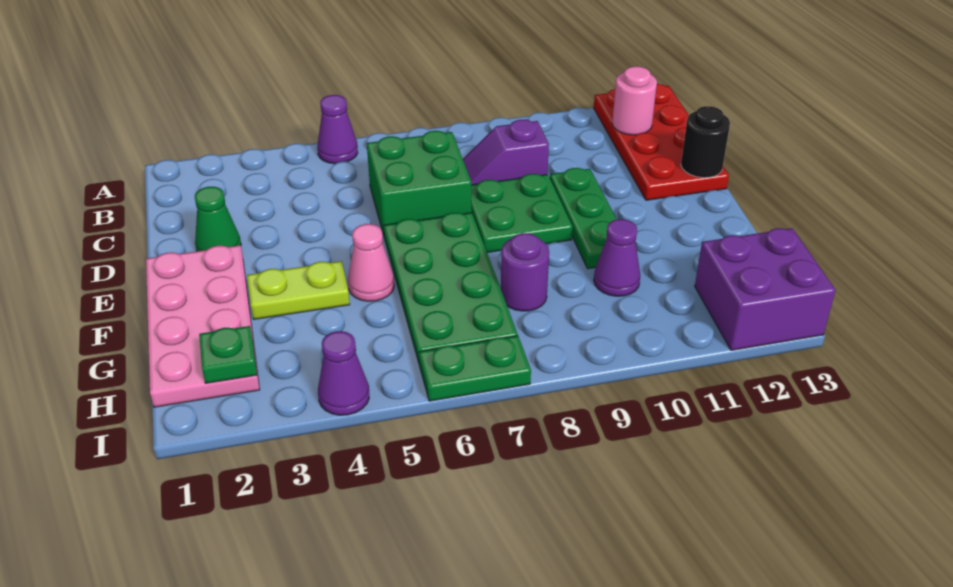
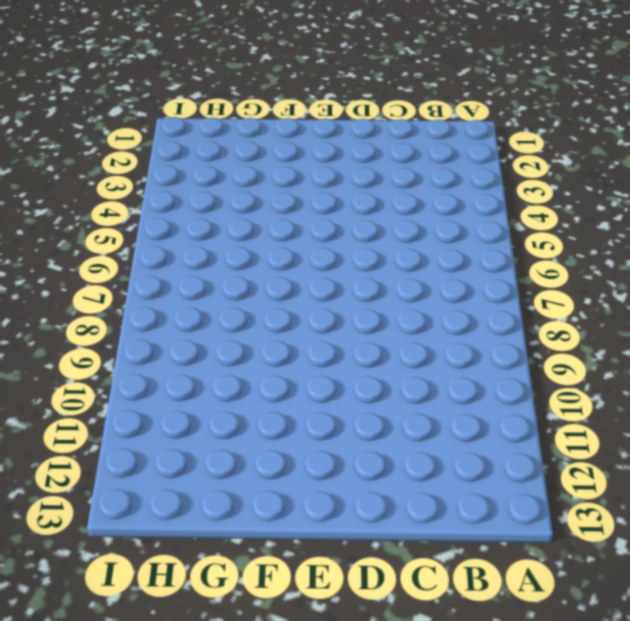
none -> purple 1x1 cone [317,95,358,164]
none -> red 2x4 plate [594,84,729,200]
none -> green 2x2 brick [367,131,472,235]

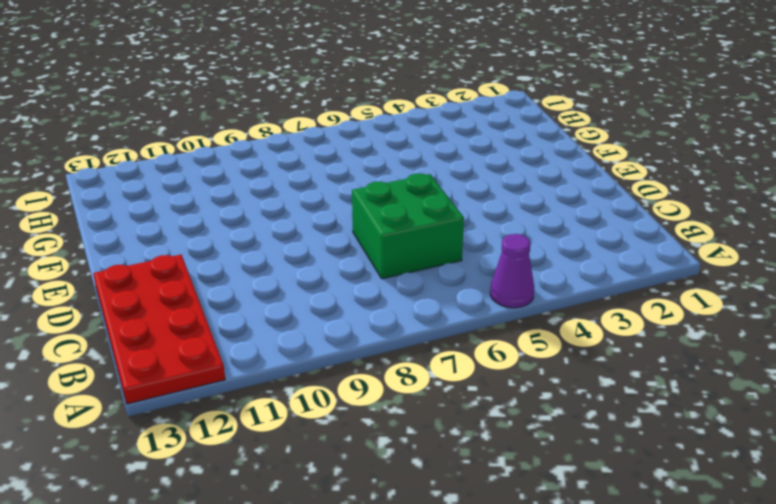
none -> purple 1x2 slope [463,120,549,185]
none -> green 1x1 cone [195,187,241,251]
none -> green 2x2 plate [471,174,573,253]

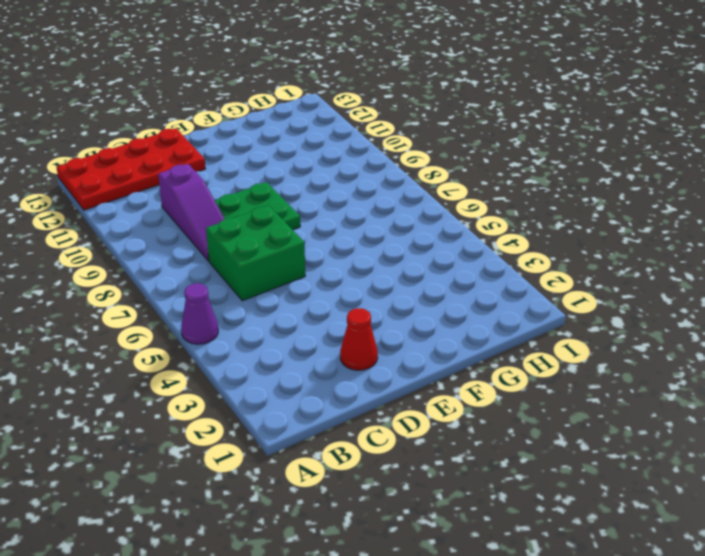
purple 1x3 slope [158,164,224,261] -> purple 1x2 slope [463,120,549,185]
red 1x1 cone [340,308,378,370] -> green 1x1 cone [195,187,241,251]
none -> green 1x3 plate [550,168,617,269]
none -> pink 2x4 plate [146,245,260,407]
none -> green 2x4 plate [384,213,518,363]

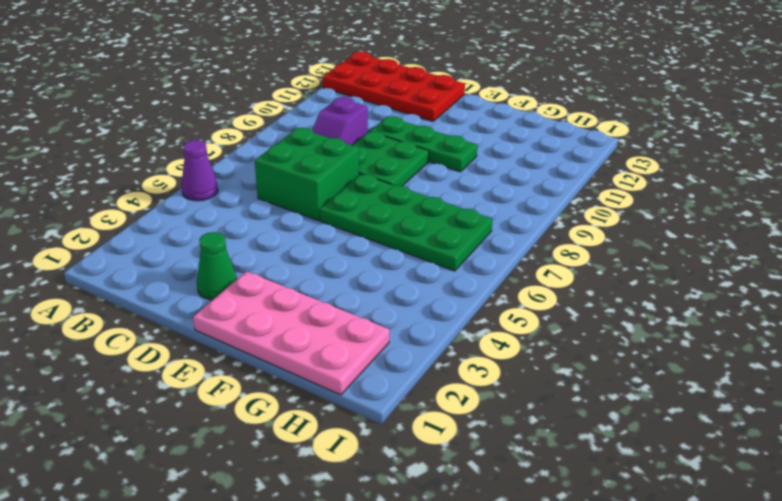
none -> lime 1x2 plate [247,261,350,319]
none -> pink 1x1 cone [348,224,394,301]
none -> purple 1x1 round brick [501,233,549,311]

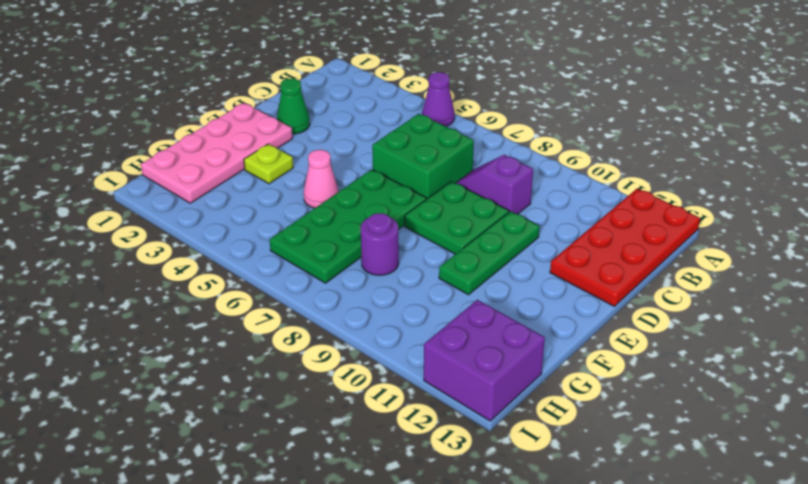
lime 1x1 plate [244,144,293,184] -> lime 1x2 plate [247,261,350,319]
none -> purple 1x1 cone [594,219,640,296]
none -> purple 1x1 cone [318,331,369,415]
none -> green 1x2 plate [419,336,531,401]

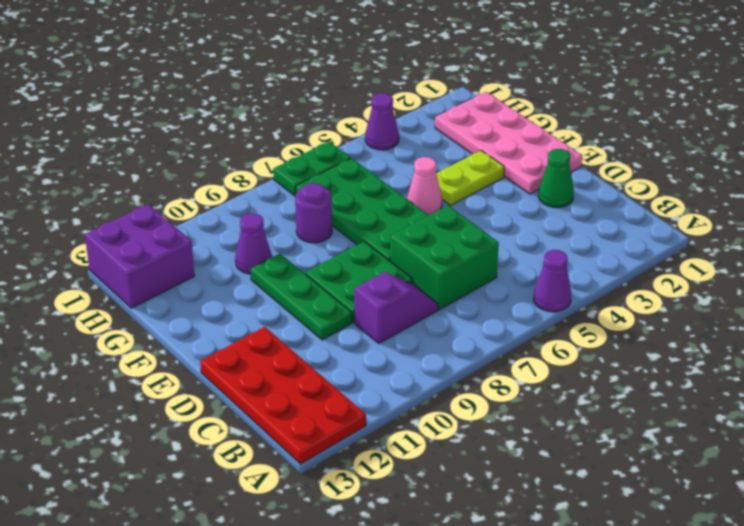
none -> pink 1x1 round brick [612,66,657,135]
none -> black 1x1 round brick [681,106,730,178]
none -> green 1x1 plate [199,326,257,383]

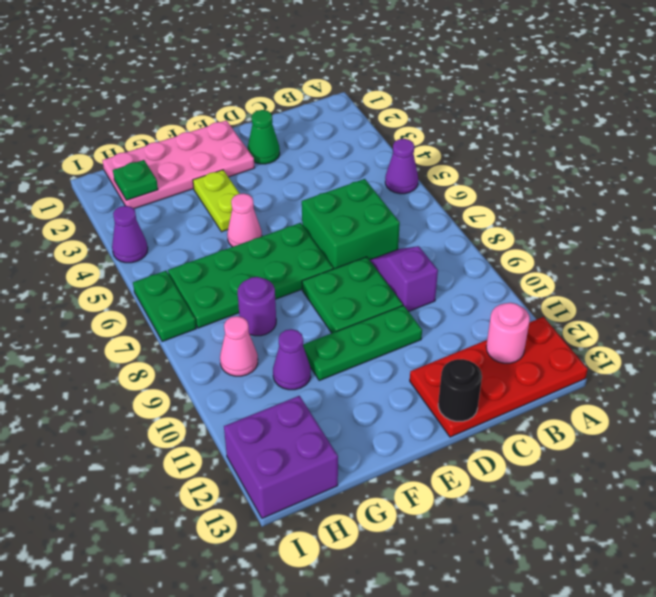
pink 1x1 cone [220,316,258,376] -> none

